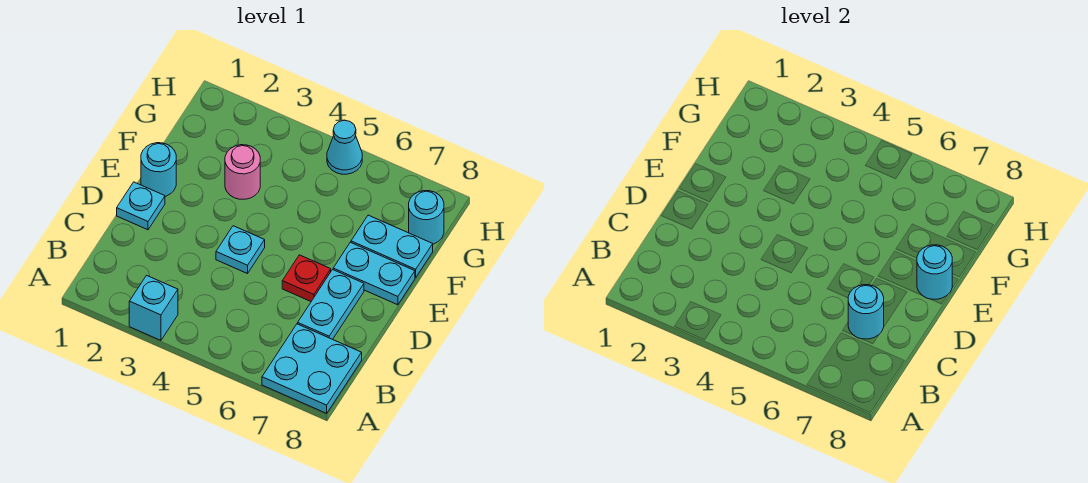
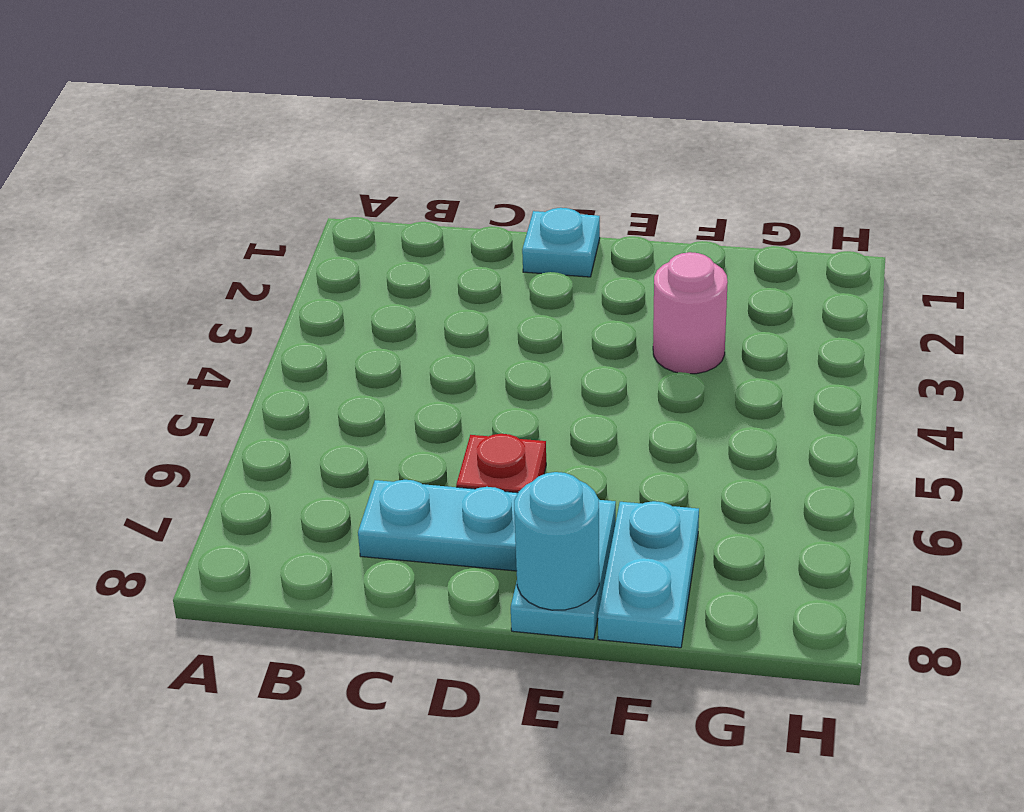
none -> cyan 1x1 brick [129,275,178,340]
none -> cyan 2x2 plate [262,324,362,413]
none -> cyan 1x1 plate [216,226,265,274]

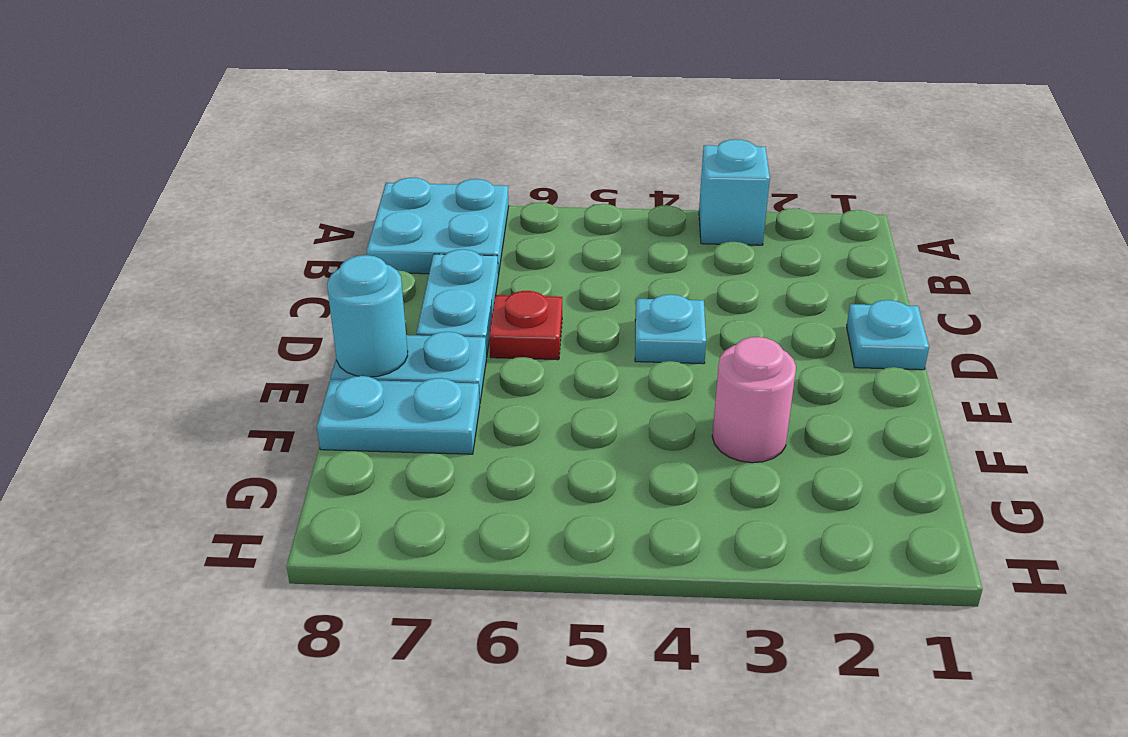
none -> cyan 1x1 round brick [141,143,176,196]
none -> cyan 1x1 round brick [409,191,444,244]
none -> cyan 1x1 cone [327,120,362,174]

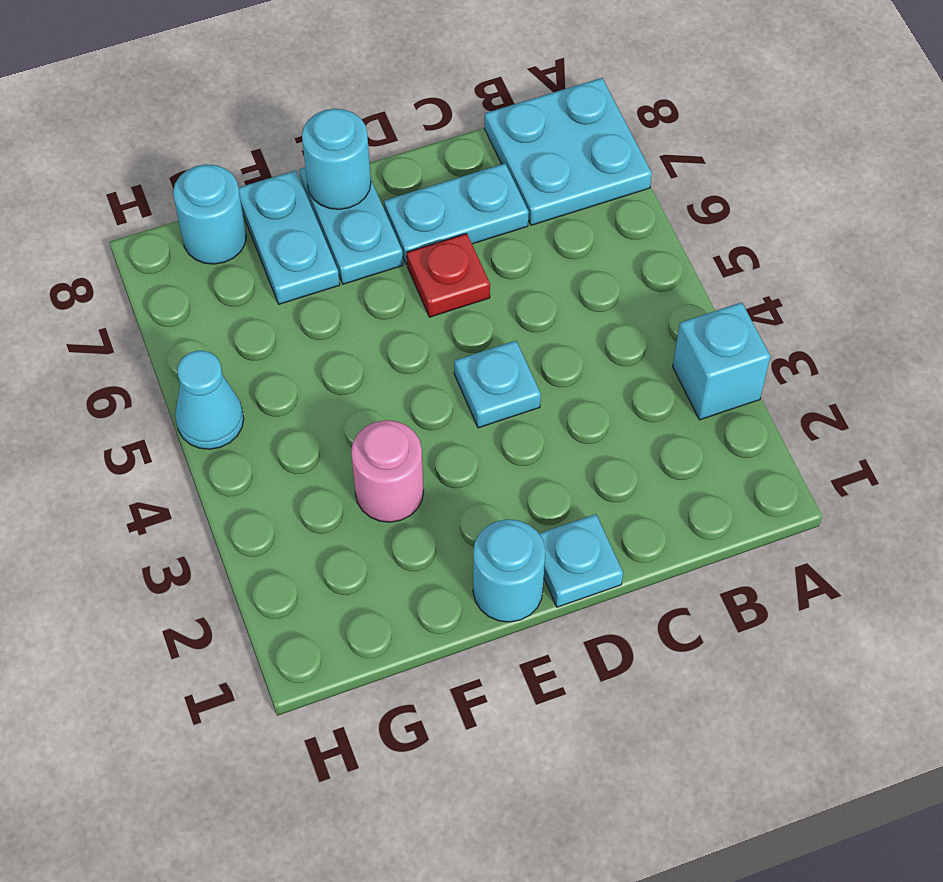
none -> cyan 1x1 round brick [848,285,884,339]

